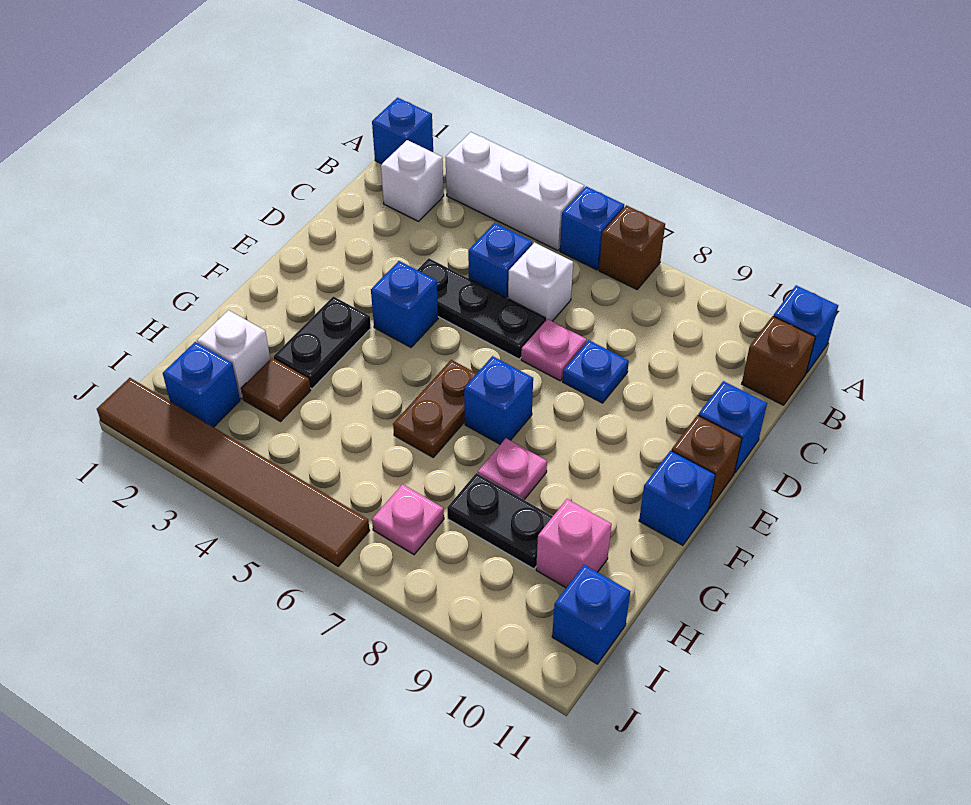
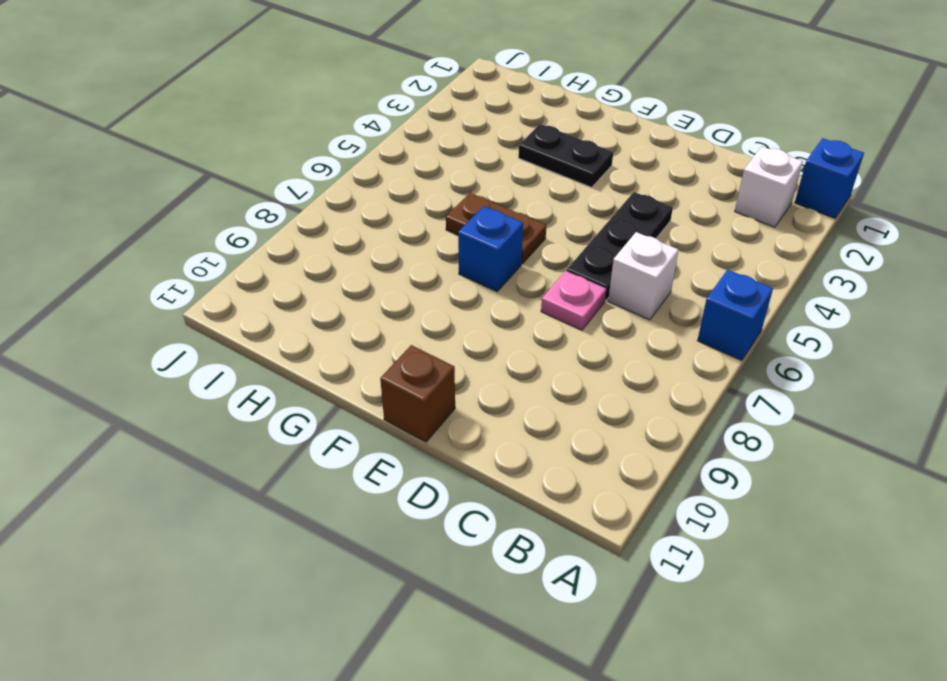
none -> white 1x3 brick [446,132,584,251]
none -> brown 1x1 brick [599,205,665,289]
none -> blue 1x1 brick [773,285,838,373]

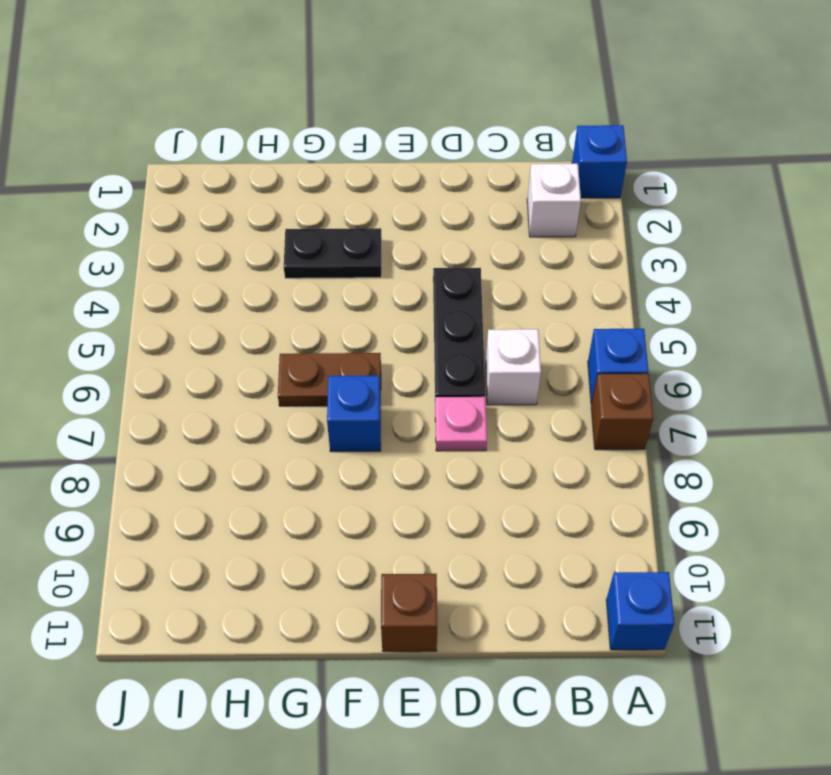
none -> white 1x3 brick [446,132,584,251]
none -> brown 1x1 brick [742,316,815,405]
none -> blue 1x1 brick [468,223,532,298]

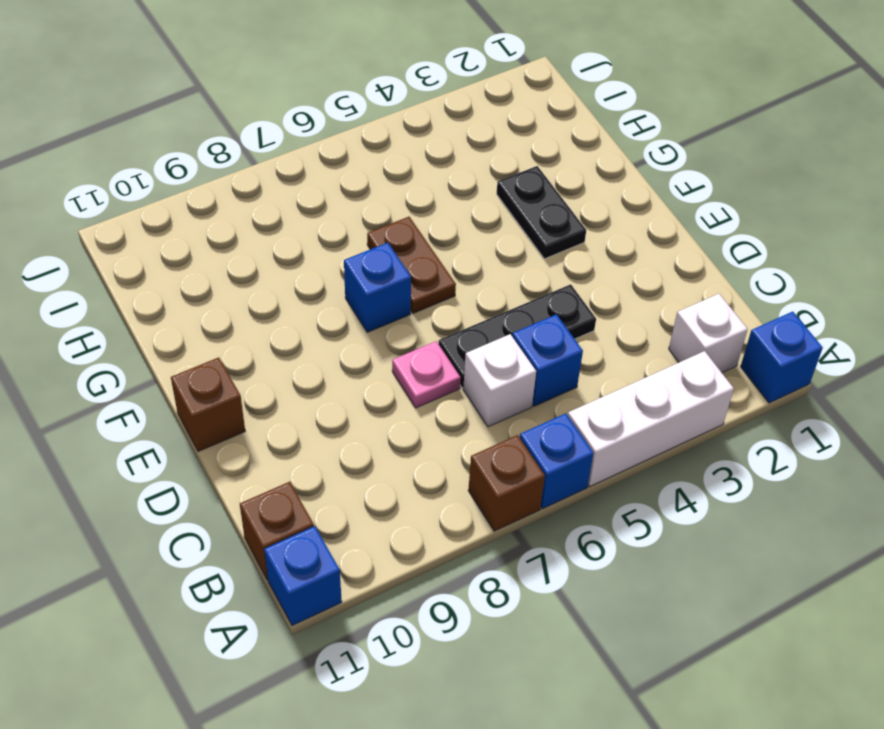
none -> blue 1x1 plate [563,340,629,403]
none -> blue 1x1 brick [698,381,767,473]
none -> blue 1x1 brick [371,261,438,347]

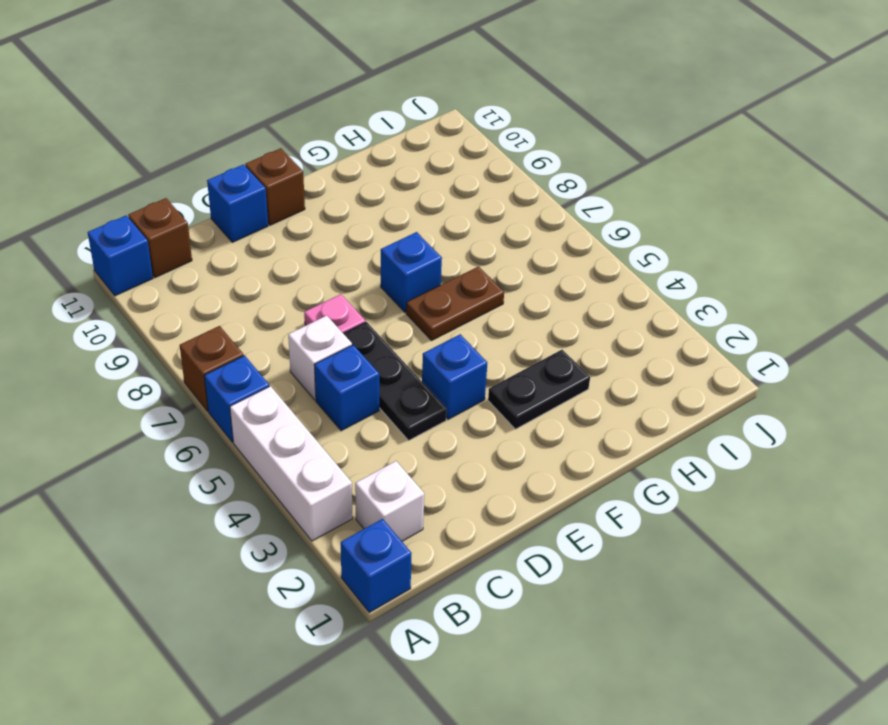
none -> blue 1x1 plate [563,340,629,403]
none -> blue 1x1 brick [639,451,715,545]
none -> pink 1x1 plate [478,438,547,500]

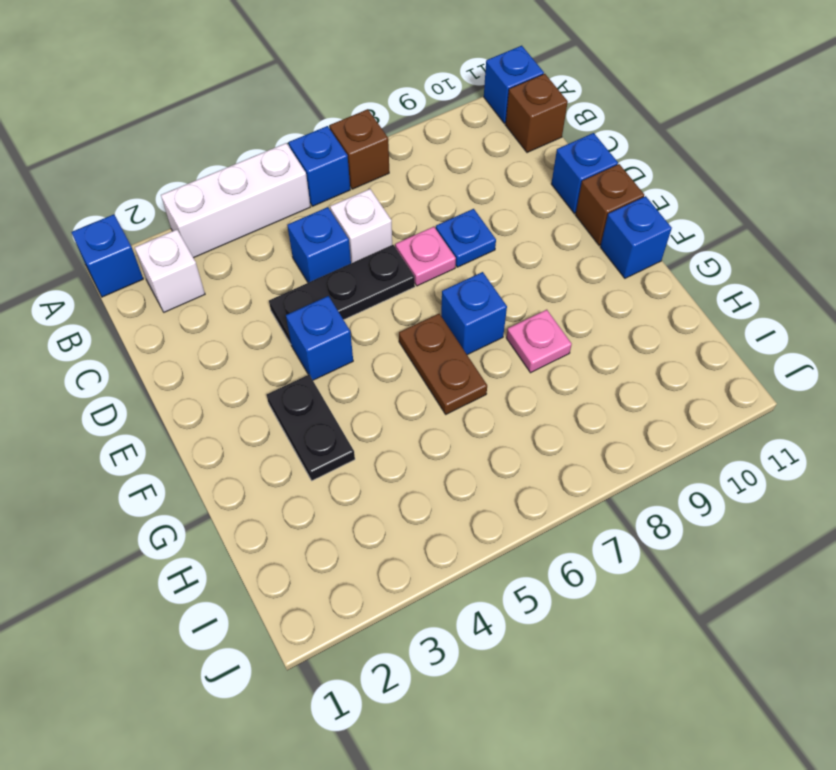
none -> white 1x1 brick [197,310,270,399]
none -> brown 1x1 tile [241,358,311,421]
none -> black 1x2 plate [447,473,553,569]

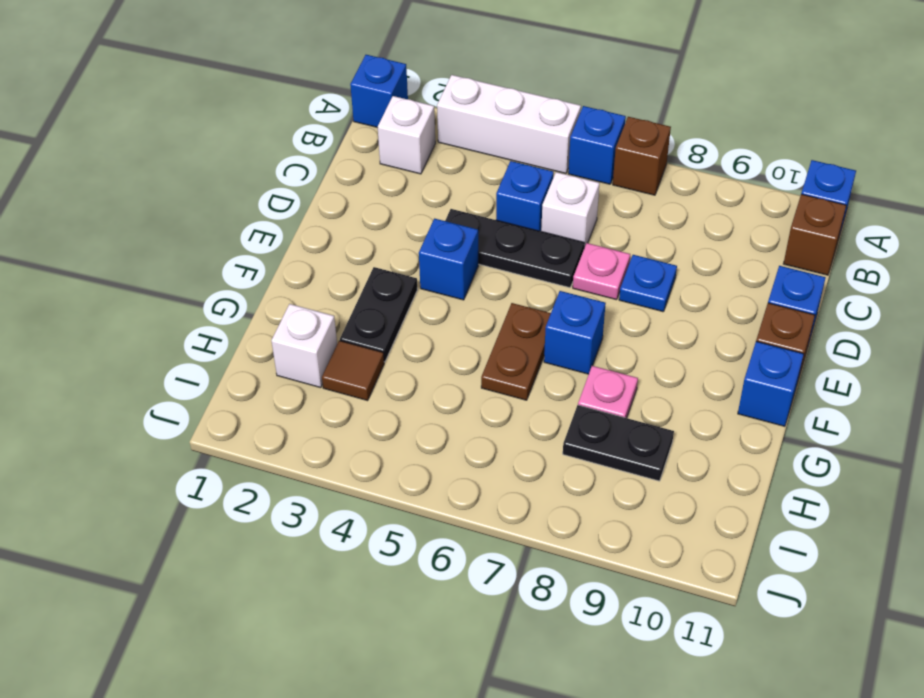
none -> pink 1x1 brick [536,499,612,588]
none -> blue 1x1 brick [163,342,240,427]
none -> pink 1x1 plate [372,484,444,554]

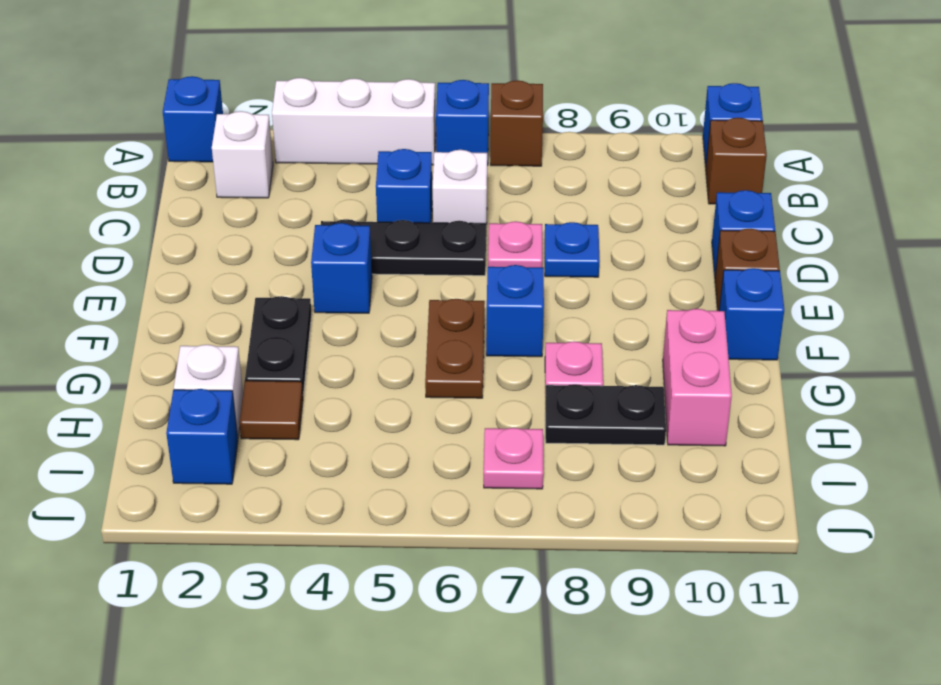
pink 1x2 brick [663,309,732,446] -> pink 1x1 brick [536,499,612,588]
none -> blue 1x1 brick [552,565,630,664]
none -> brown 1x6 tile [97,378,370,566]

